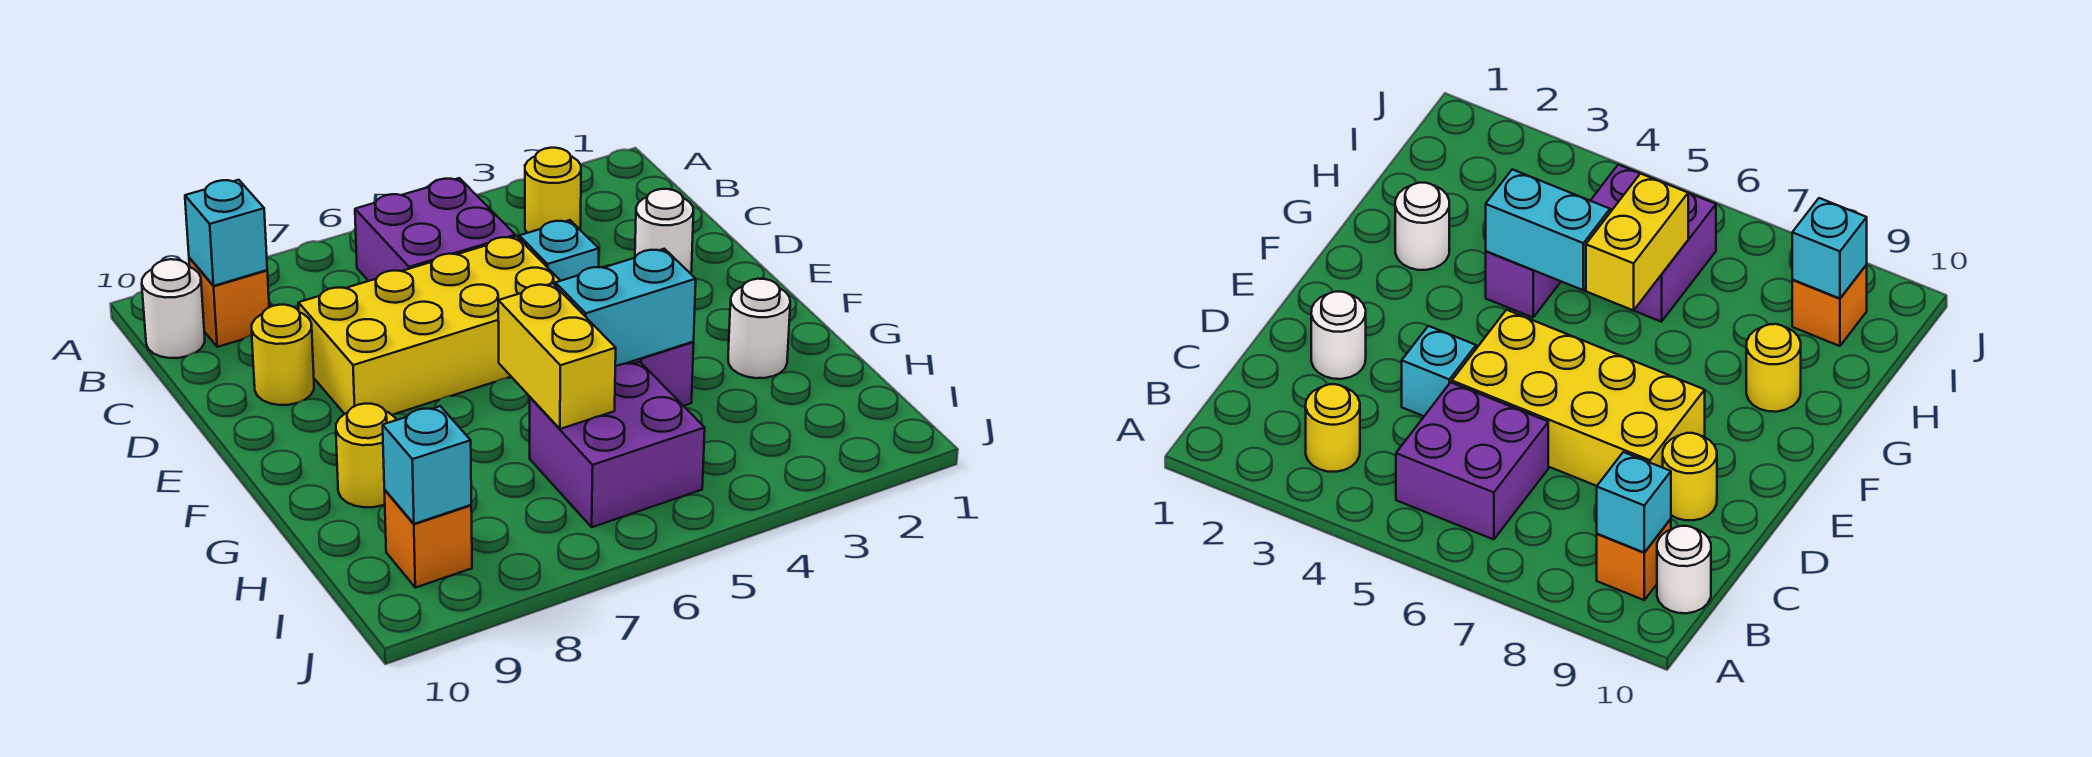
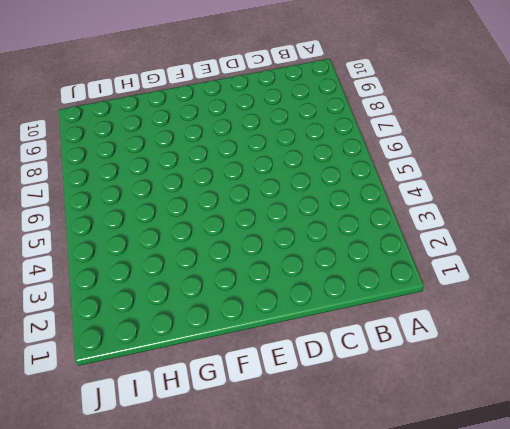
none -> yellow 1x1 round brick [525,148,581,233]
none -> purple 2x2 brick [355,178,515,281]
none -> orange 1x1 brick [189,258,269,347]

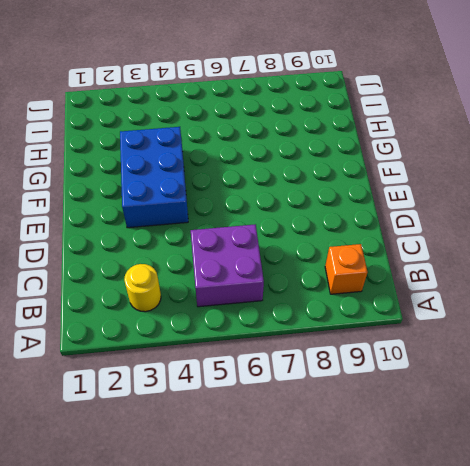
blue 2x3 brick [120,127,188,228] -> purple 1x1 brick [626,342,694,406]
none -> white 1x1 round brick [142,259,205,358]
none -> white 1x1 round brick [635,189,694,273]
none -> cyan 1x1 brick [519,220,599,281]

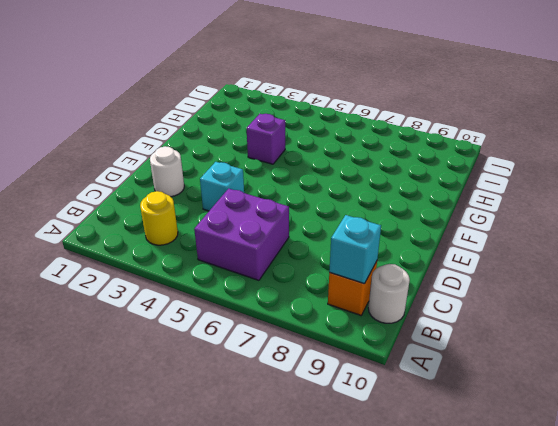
none -> yellow 2x4 brick [298,236,560,415]
none -> yellow 1x1 round brick [252,305,314,405]
none -> white 1x1 round brick [728,279,790,378]

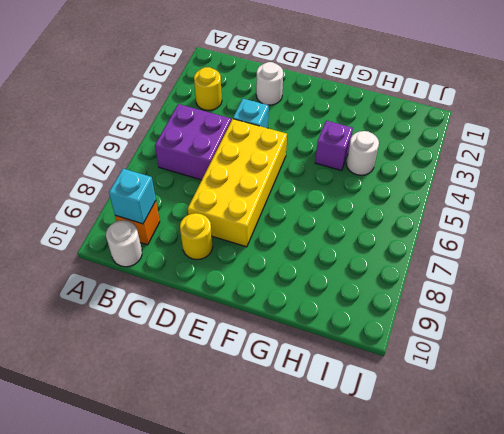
white 1x1 round brick [346,131,379,175] -> white 1x1 round brick moved to [728,279,790,378]
none -> yellow 1x1 round brick [336,404,396,507]
none -> purple 2x2 brick [530,362,705,527]
none -> orange 1x1 brick [384,490,472,588]

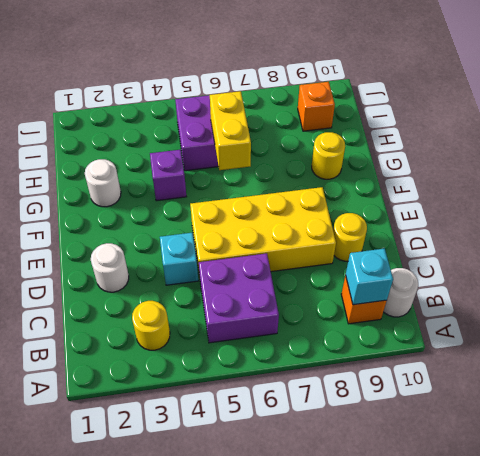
none -> cyan 1x2 brick [555,249,696,367]
none -> cyan 1x1 brick [383,406,471,524]

